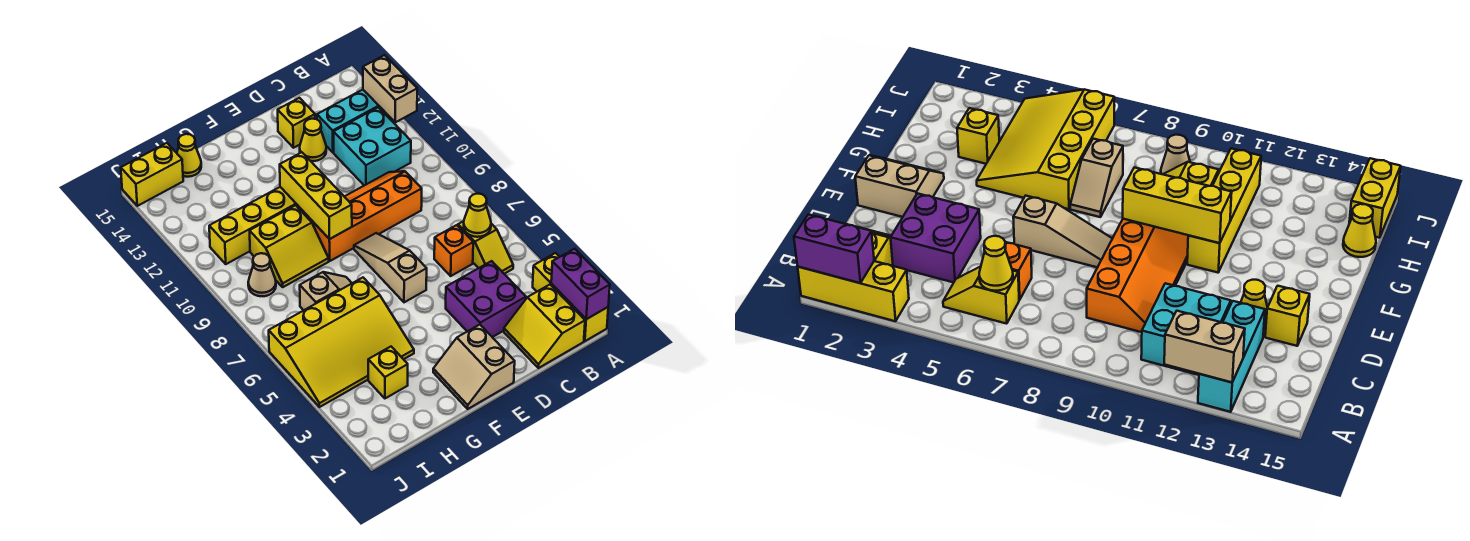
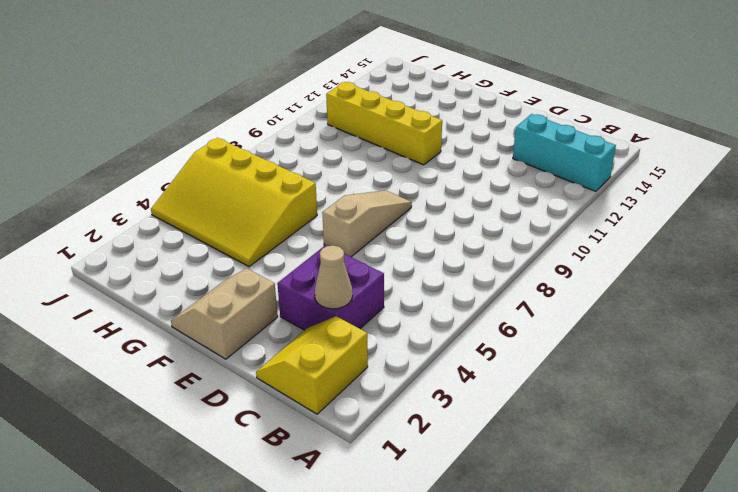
tan 1x1 cone [315,246,353,309] -> tan 1x1 cone moved to [248,253,276,296]
none -> yellow 1x3 brick [533,253,608,341]
none -> yellow 1x2 slope [458,221,513,274]
none -> cyan 2x2 brick [333,107,411,185]

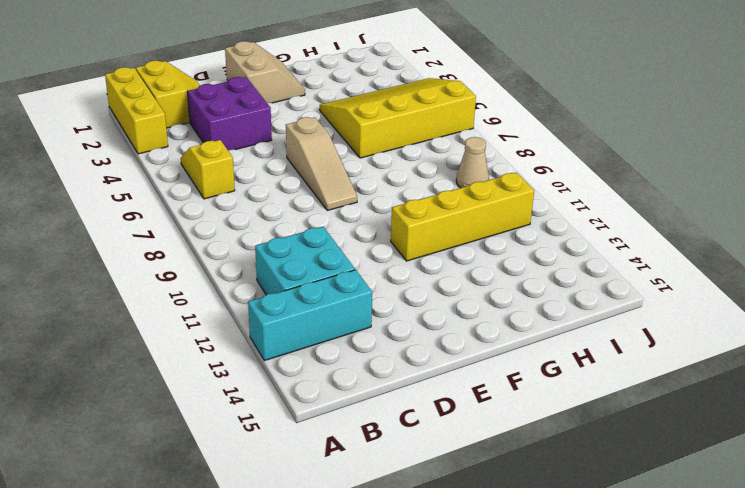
none -> orange 1x1 brick [434,225,473,276]
none -> orange 2x4 slope [307,171,422,261]
none -> yellow 1x1 cone [300,119,326,161]

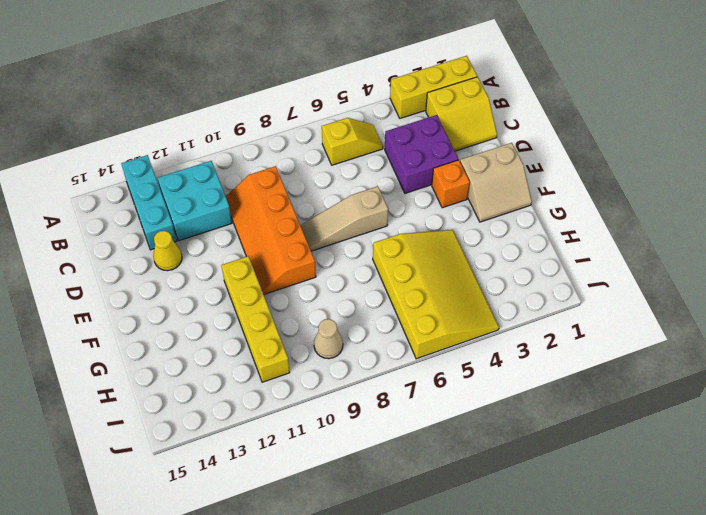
orange 1x1 brick [432,160,470,208] -> orange 1x1 brick moved to [434,225,473,276]
none -> yellow 1x1 brick [278,98,315,148]
none -> tan 1x2 slope [300,272,352,310]
none -> yellow 2x2 slope [250,205,329,287]

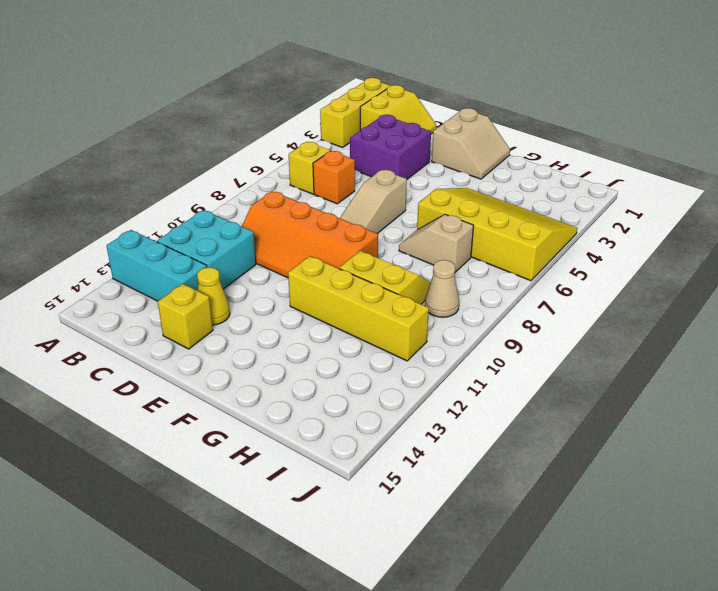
none -> yellow 1x1 brick [368,347,408,398]
none -> yellow 1x1 cone [177,134,201,177]
none -> yellow 1x2 brick [121,143,183,206]

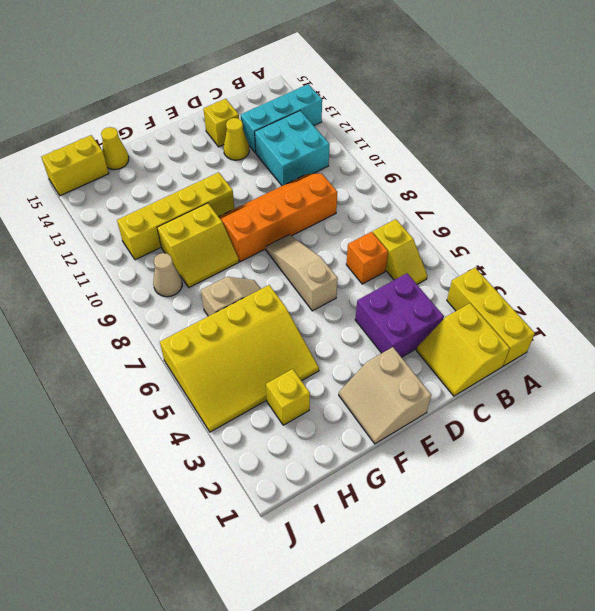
none -> purple 1x2 brick [551,249,610,319]
none -> tan 1x2 brick [363,55,417,122]
none -> yellow 1x1 cone [464,194,491,237]

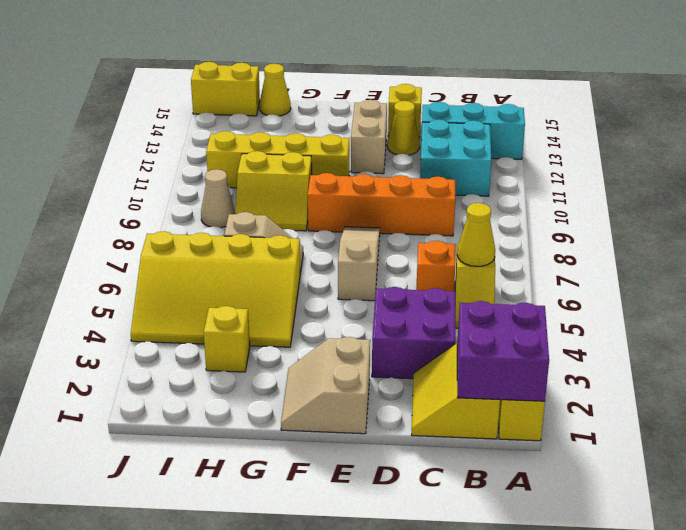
purple 2x2 brick [457,301,549,401] -> purple 1x2 brick [551,249,610,319]
tan 1x2 brick [351,100,387,174] -> tan 1x2 brick moved to [363,55,417,122]
none -> yellow 1x3 brick [280,152,352,239]

